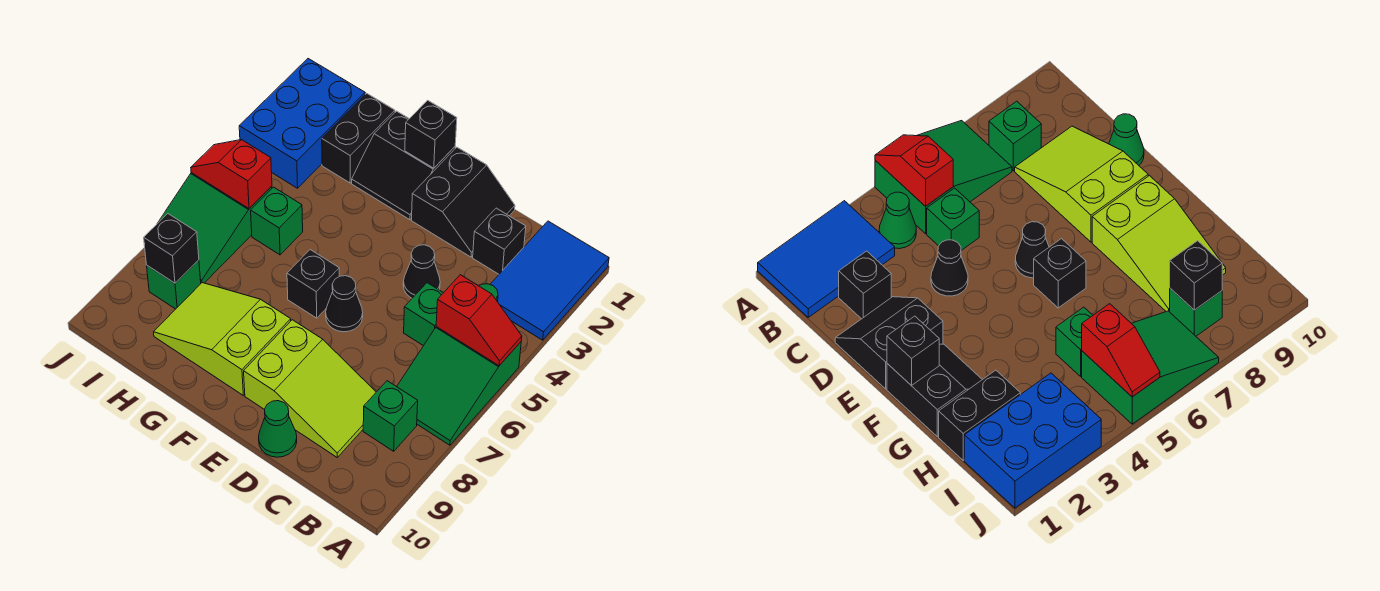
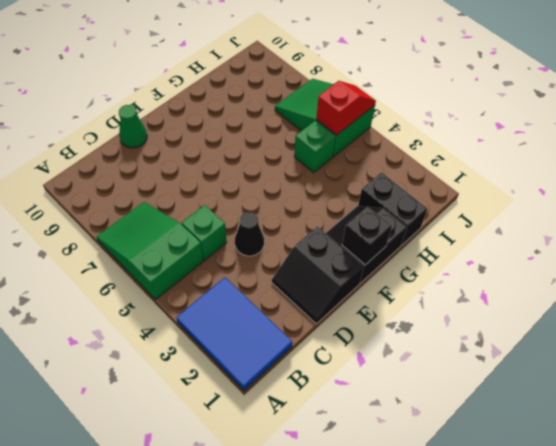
none -> green 1x1 cone [879,192,916,249]
none -> green 1x1 brick [363,381,418,451]
none -> black 1x1 brick [473,208,526,274]

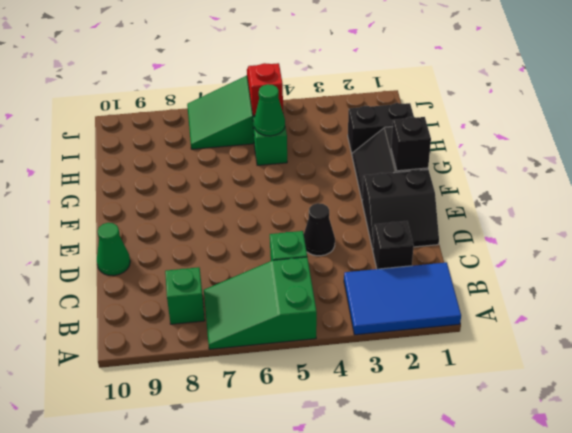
green 1x1 cone [254,84,285,136] -> green 1x1 cone moved to [879,192,916,249]
none -> lime 2x3 slope [244,320,376,457]
none -> black 1x1 cone [326,276,363,332]
none -> black 1x1 brick [287,250,339,318]

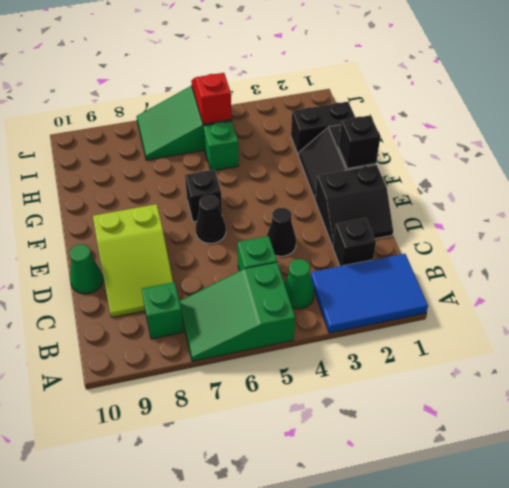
none -> lime 2x3 slope [154,283,291,395]
none -> blue 2x3 brick [239,59,365,188]
none -> green 1x1 brick [147,260,201,309]

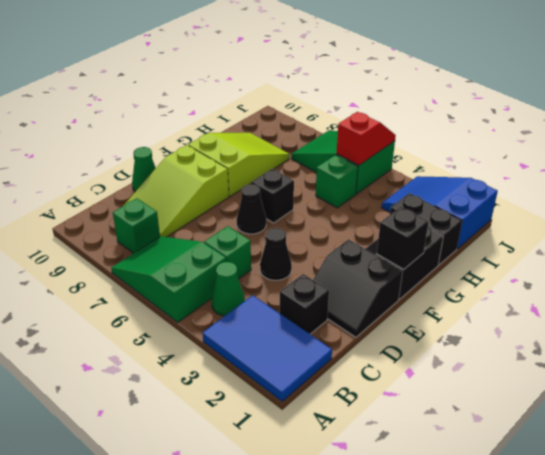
blue 2x3 slope [381,176,498,249] -> blue 2x3 brick [239,59,365,188]
none -> green 1x1 brick [147,260,201,309]
none -> red 1x2 slope [436,275,522,366]
none -> black 1x1 brick [144,214,199,283]

